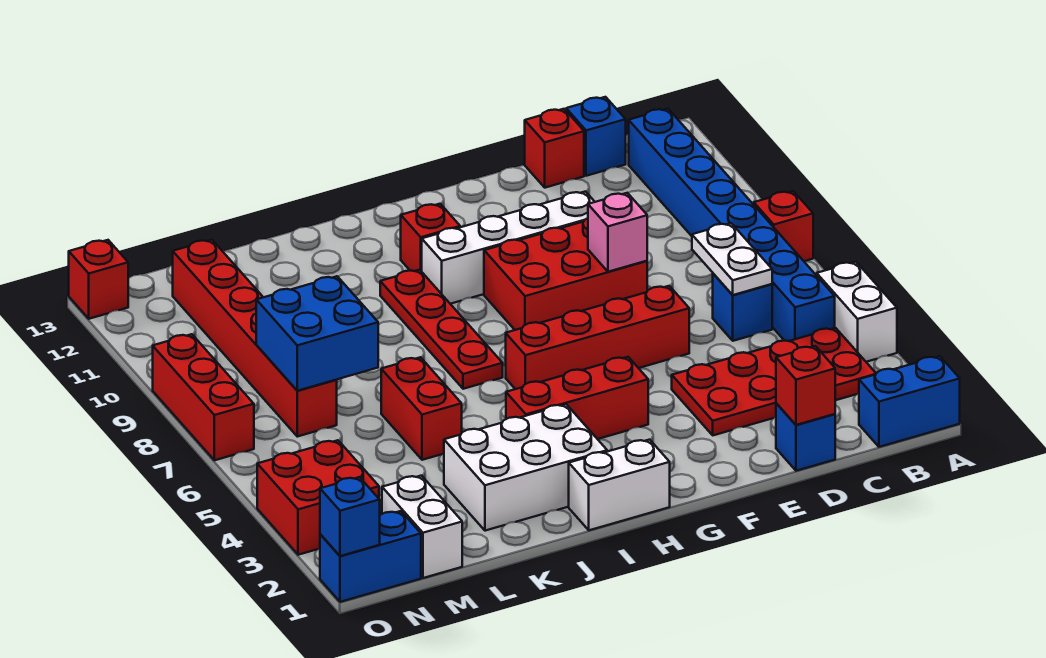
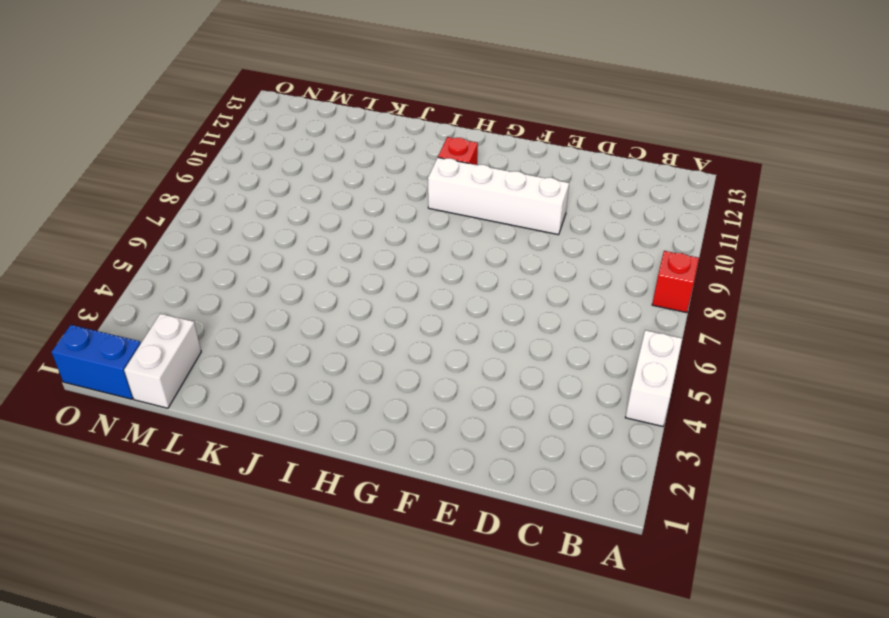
none -> blue 1x2 brick [859,356,960,447]
none -> red 2x4 plate [672,328,876,435]
none -> blue 1x8 brick [629,109,835,341]

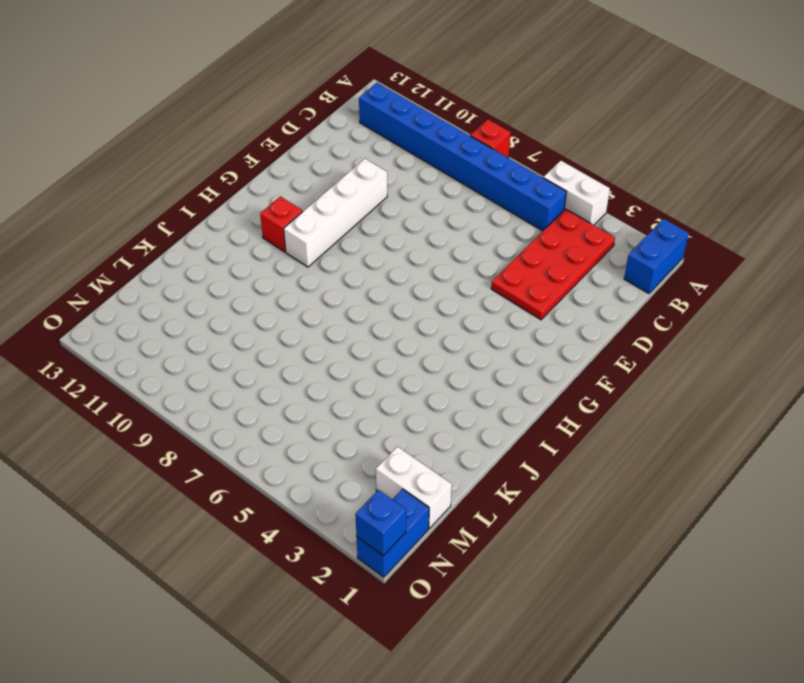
none -> blue 1x1 brick [713,274,772,341]
none -> blue 1x1 brick [566,97,626,176]
none -> blue 1x1 brick [776,403,835,471]

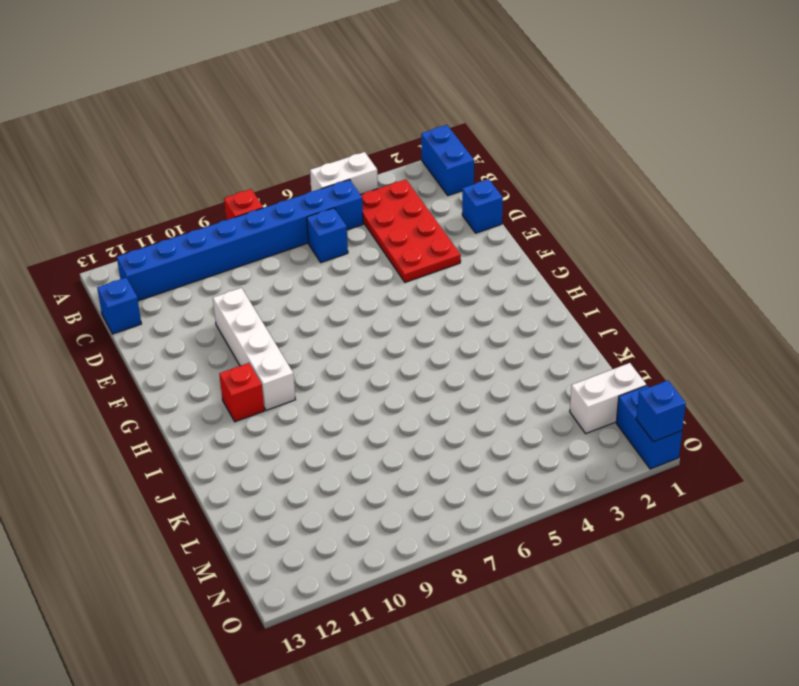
none -> red 1x1 brick [525,109,584,188]
none -> red 1x4 brick [506,286,689,389]
none -> red 2x3 brick [484,218,647,330]

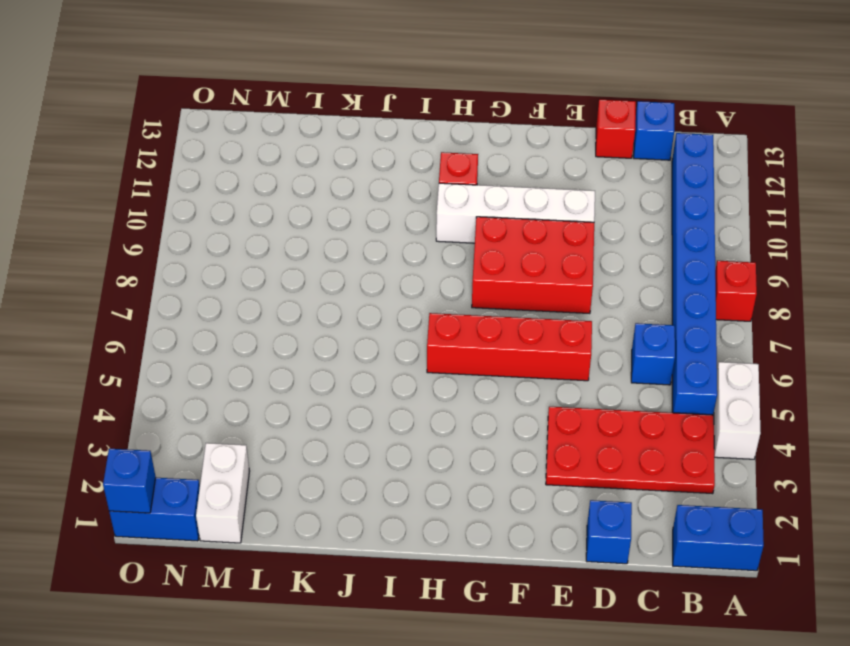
none -> red 1x3 brick [506,357,648,439]
none -> white 1x2 brick [569,440,670,530]
none -> white 2x3 brick [444,404,607,531]

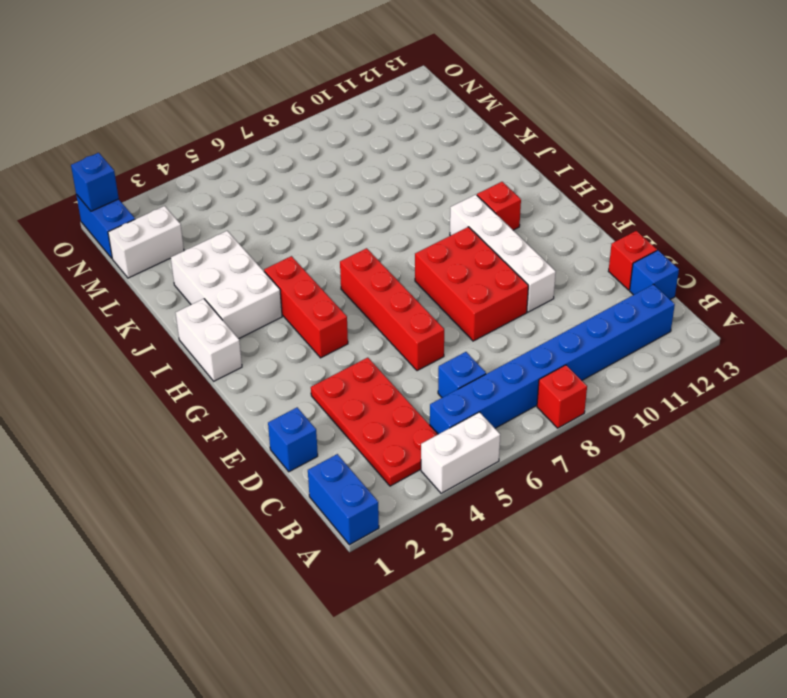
none -> red 1x4 plate [380,270,503,389]
none -> red 1x2 brick [381,357,462,460]
none -> red 1x6 brick [173,240,337,437]

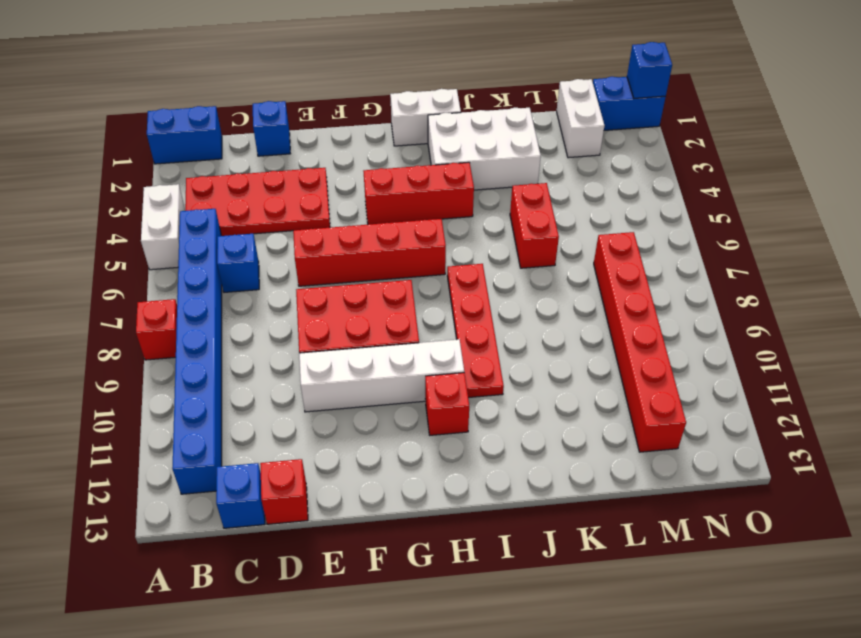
none -> red 2x2 brick [257,440,379,555]
none -> red 1x3 brick [153,334,254,460]
none -> red 1x1 brick [69,240,128,319]

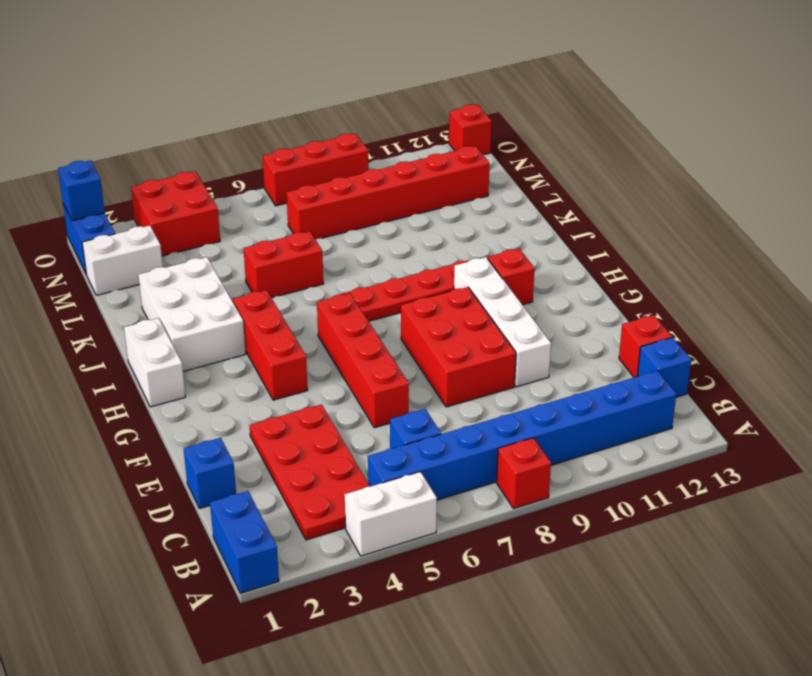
none -> white 1x2 plate [692,223,772,295]
none -> red 1x1 brick [776,346,835,425]
none -> pink 1x1 brick [588,193,647,272]

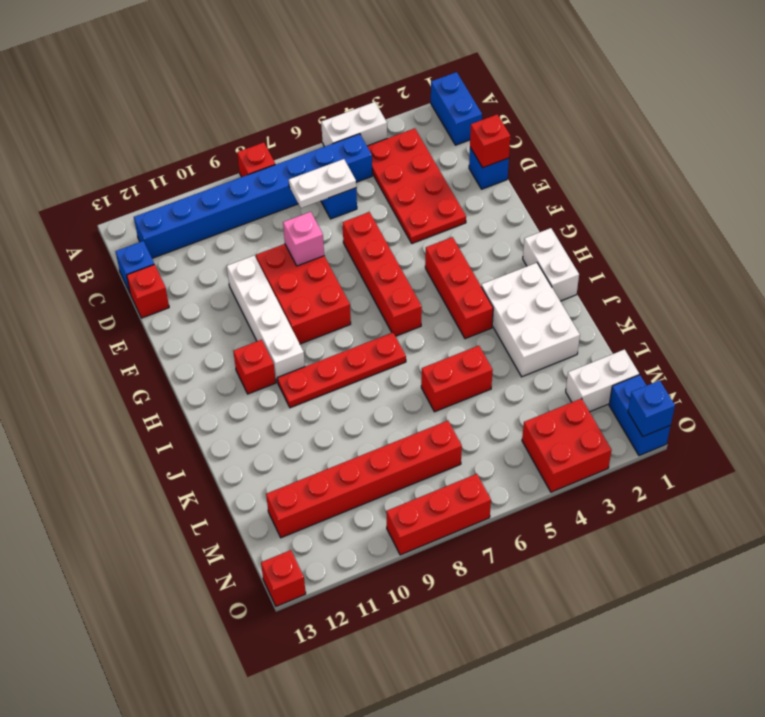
none -> blue 2x2 brick [256,276,378,391]

